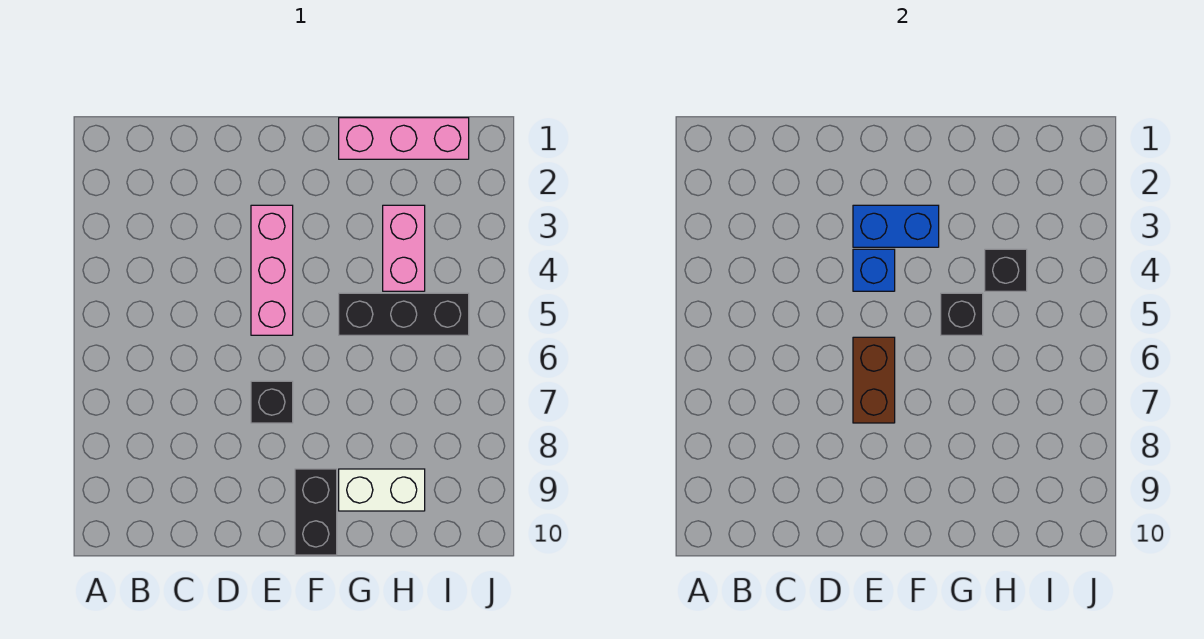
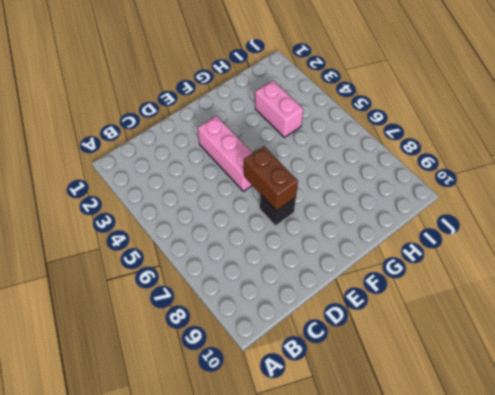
none -> black 1x2 brick [295,469,337,555]
none -> pink 1x3 brick [339,118,469,159]
none -> black 1x3 brick [339,293,469,335]

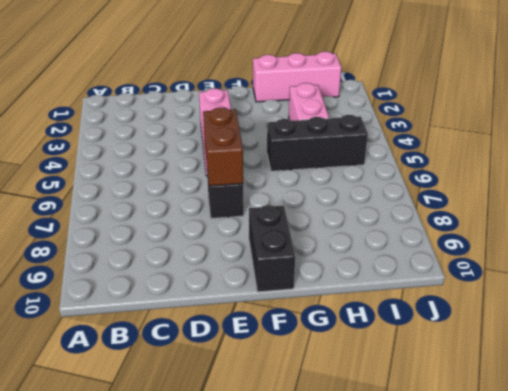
none -> white 1x2 brick [339,469,425,511]
none -> blue 1x2 brick [853,205,939,247]
none -> blue 1x1 brick [853,249,895,291]

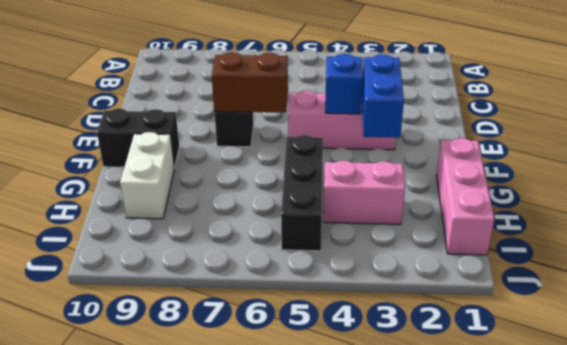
none -> black 1x1 brick [941,293,983,335]
none -> black 1x1 brick [985,249,1027,291]

